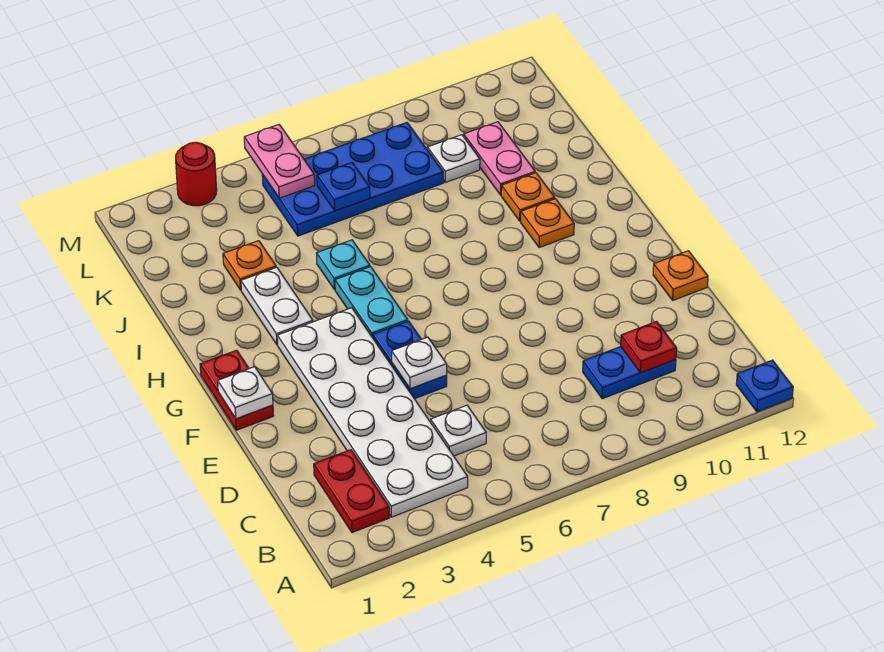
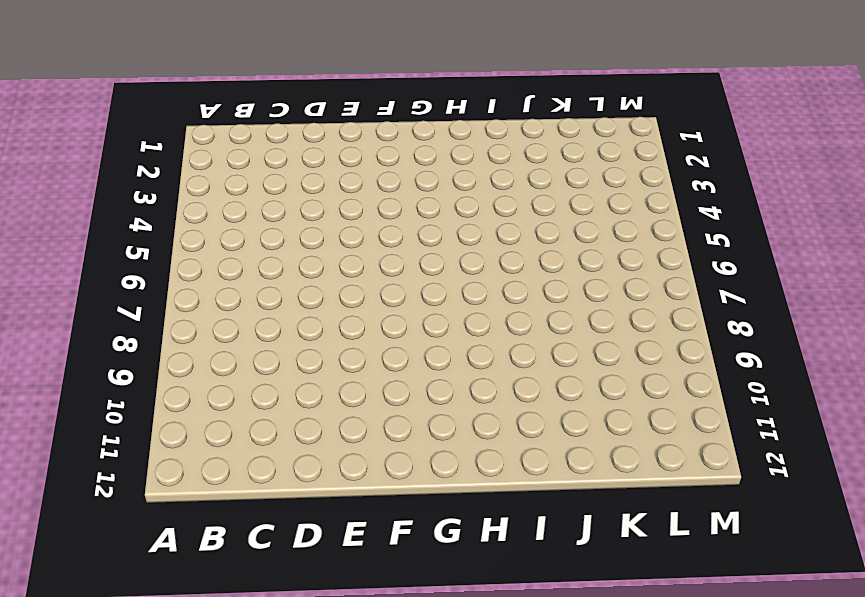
none -> blue 1x1 plate [736,360,793,412]
none -> red 1x2 plate [314,450,389,533]
none -> white 2x6 plate [277,308,468,517]

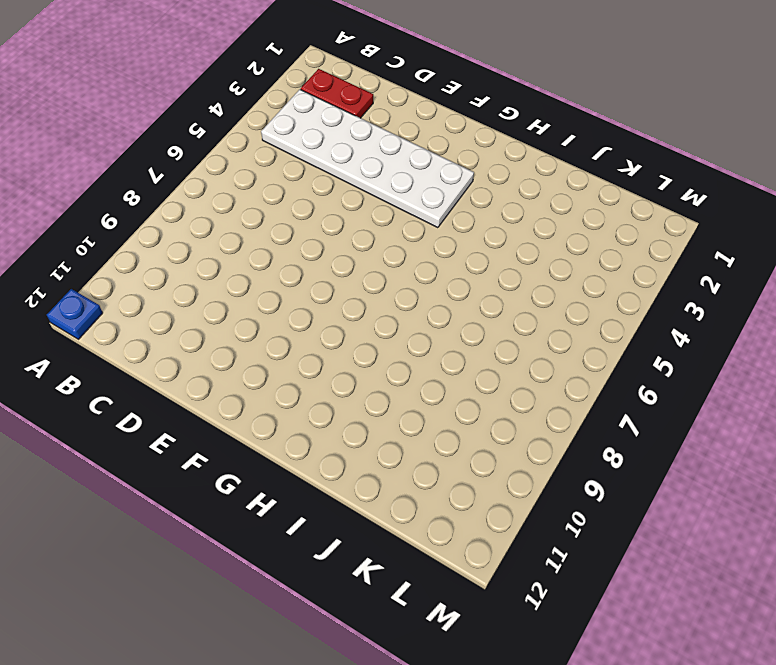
none -> white 1x1 plate [431,405,486,456]
none -> blue 1x2 plate [583,347,676,399]
none -> blue 1x2 plate [373,321,447,399]

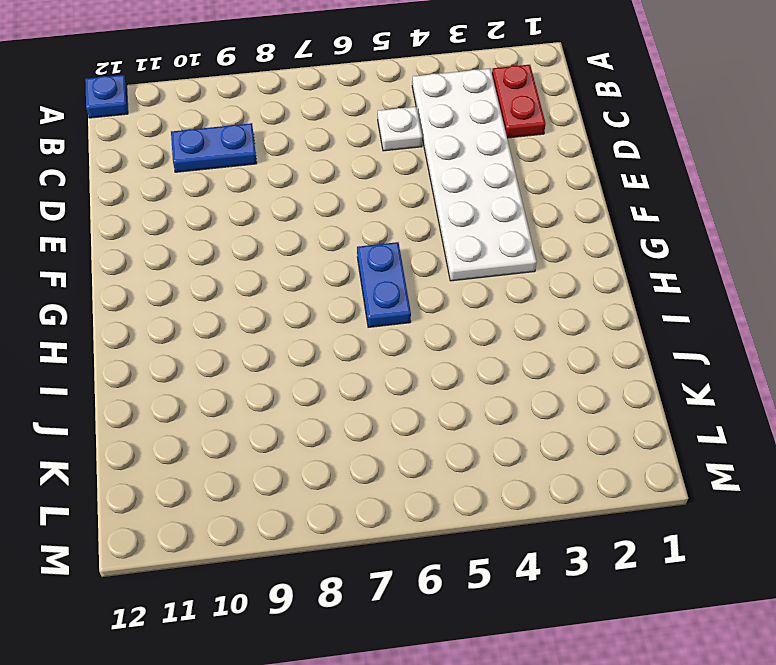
blue 1x2 plate [357,242,411,327] -> blue 1x2 plate moved to [373,321,447,399]
none -> orange 1x1 plate [653,251,708,300]
none -> red 1x2 plate [200,350,273,430]
none -> cyan 1x2 plate [335,267,408,338]

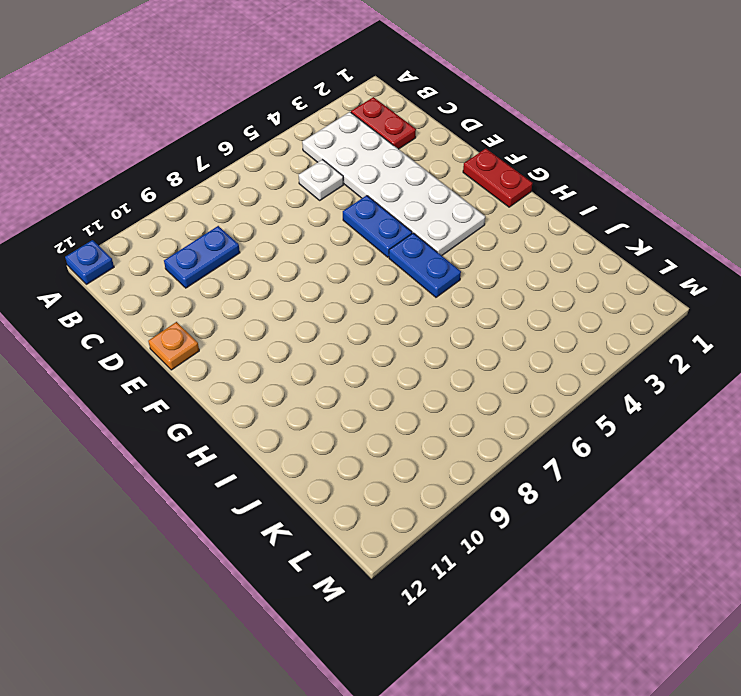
blue 1x2 plate [389,233,461,297] -> cyan 1x2 plate [335,267,408,338]
none -> white 1x2 plate [241,267,313,345]
none -> orange 1x1 plate [521,199,574,248]
none -> cyan 1x1 plate [317,240,370,289]

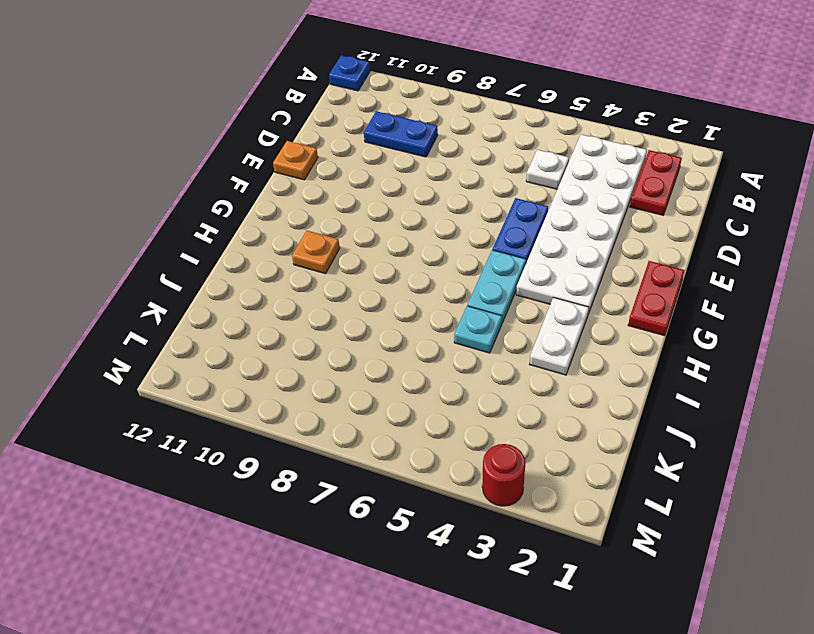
none -> orange 1x1 plate [501,173,555,221]
none -> orange 1x1 plate [223,241,276,290]
none -> pink 1x2 plate [464,122,535,195]

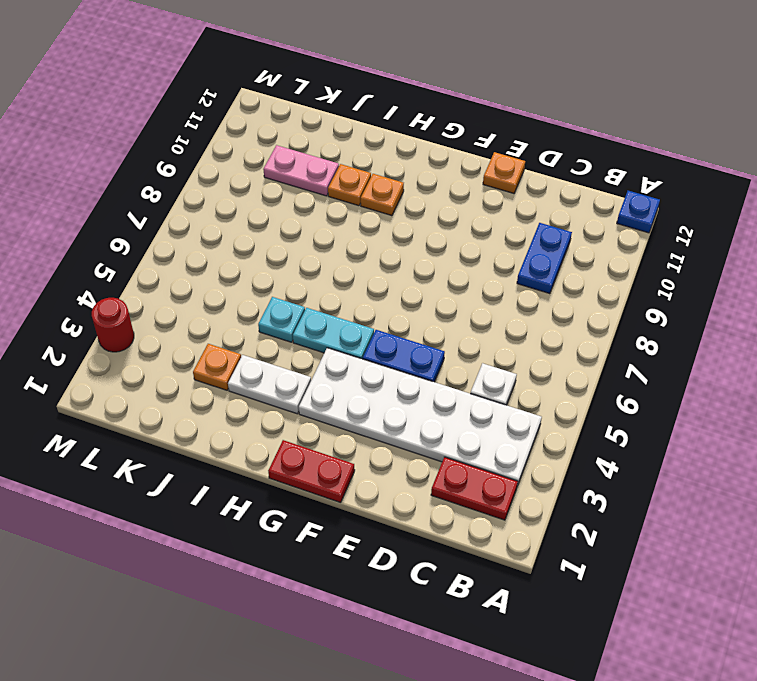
none -> blue 2x4 plate [262,123,443,236]
none -> white 1x1 plate [427,135,480,182]
none -> red 1x1 plate [621,321,677,373]

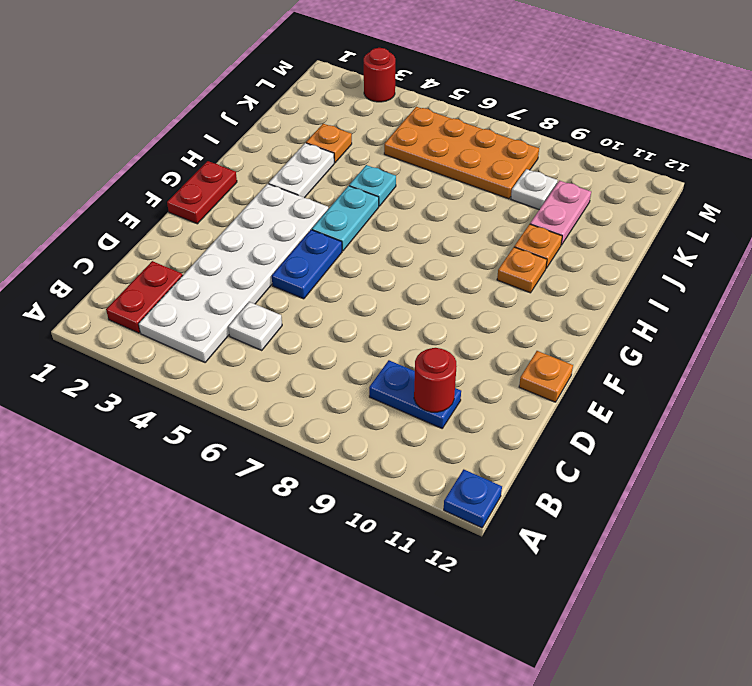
red 1x1 round brick [414,348,457,412] -> red 1x1 plate [621,321,677,373]
orange 2x4 plate [384,107,539,199] -> blue 2x4 plate [262,123,443,236]
none -> white 1x1 plate [392,337,447,389]
none -> white 1x1 plate [218,367,273,419]
none -> blue 1x1 plate [317,163,370,211]

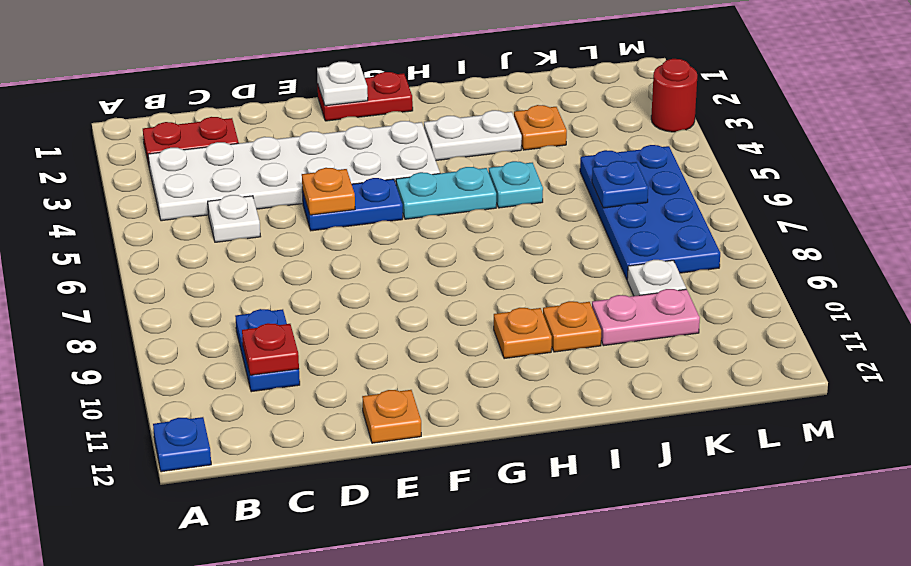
orange 1x1 plate [302,168,355,215] -> white 1x1 plate [392,337,447,389]
none -> pink 1x2 plate [244,125,315,198]

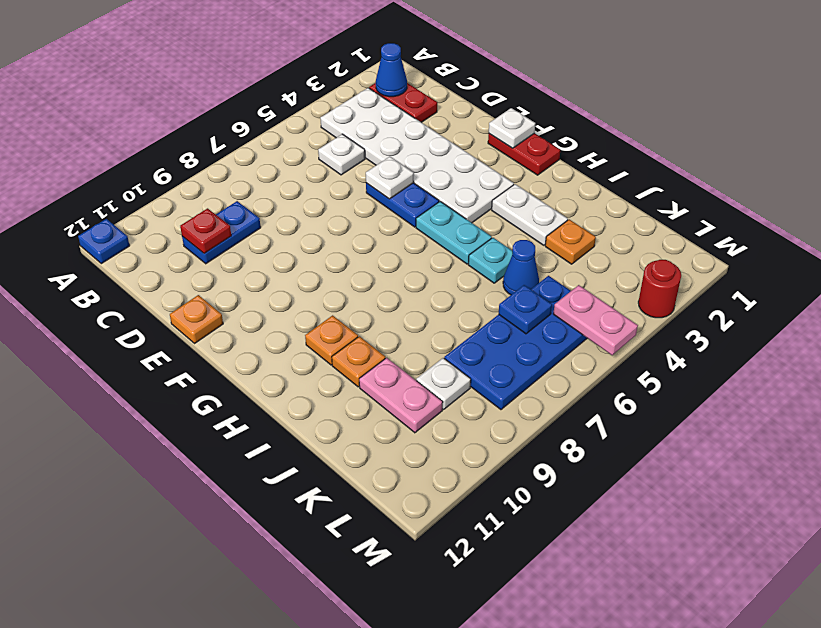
blue 1x1 cone [376,43,407,97] -> none
blue 1x1 cone [503,240,539,295] -> none

